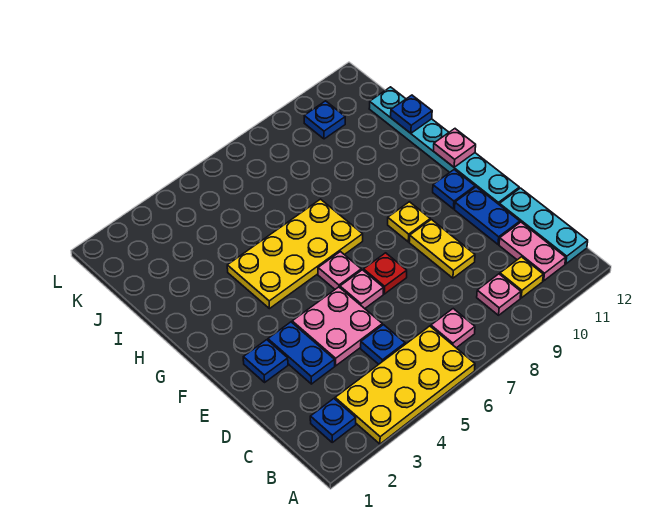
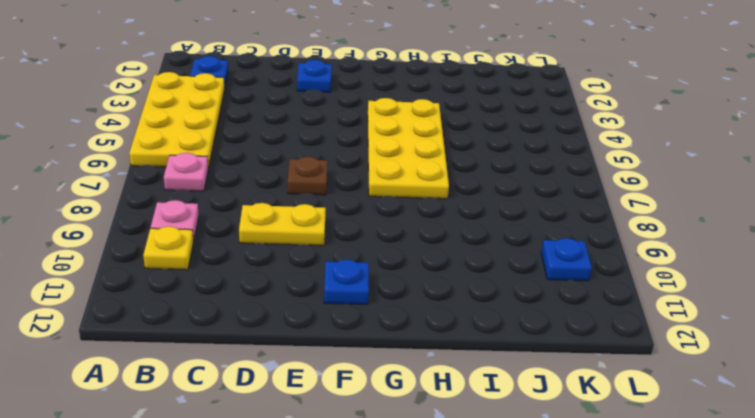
brown 1x1 plate [288,157,328,195] -> red 1x1 plate [363,253,407,294]
none -> pink 1x2 plate [499,222,566,281]
none -> cyan 1x3 plate [499,188,588,264]
none -> blue 1x1 plate [361,325,405,364]

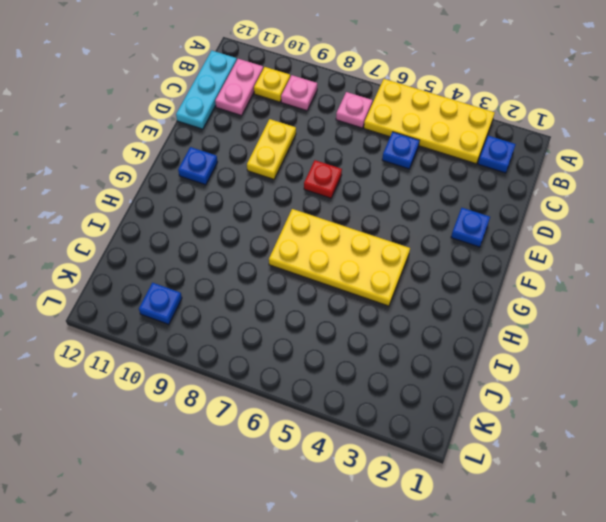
none -> blue 1x2 plate [268,322,335,384]
none -> pink 2x2 plate [292,287,382,366]
none -> blue 1x2 plate [455,187,520,244]

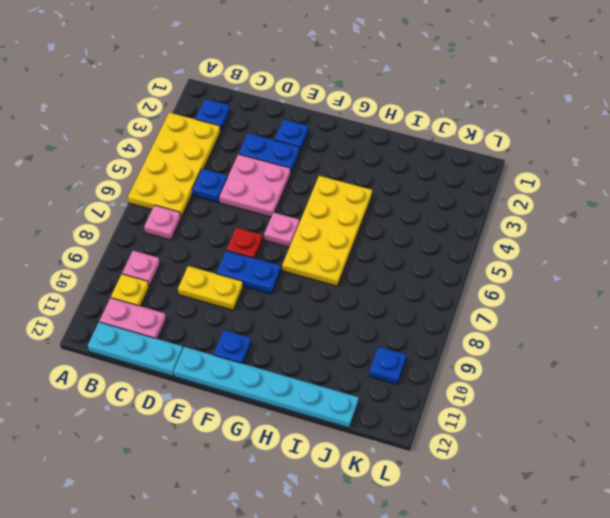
blue 1x2 plate [216,250,281,294] -> blue 1x2 plate moved to [455,187,520,244]
none -> pink 1x1 plate [340,270,383,308]
none -> yellow 1x1 plate [388,202,430,242]
none -> pink 1x1 plate [434,129,476,167]

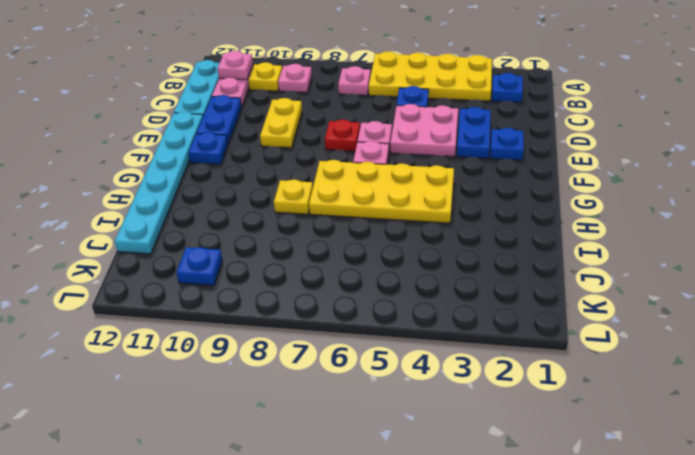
pink 1x1 plate [218,51,253,80] -> pink 1x1 plate moved to [434,129,476,167]
yellow 1x1 plate [274,180,313,214] -> yellow 1x1 plate moved to [388,202,430,242]
none -> blue 1x1 plate [391,95,432,133]

